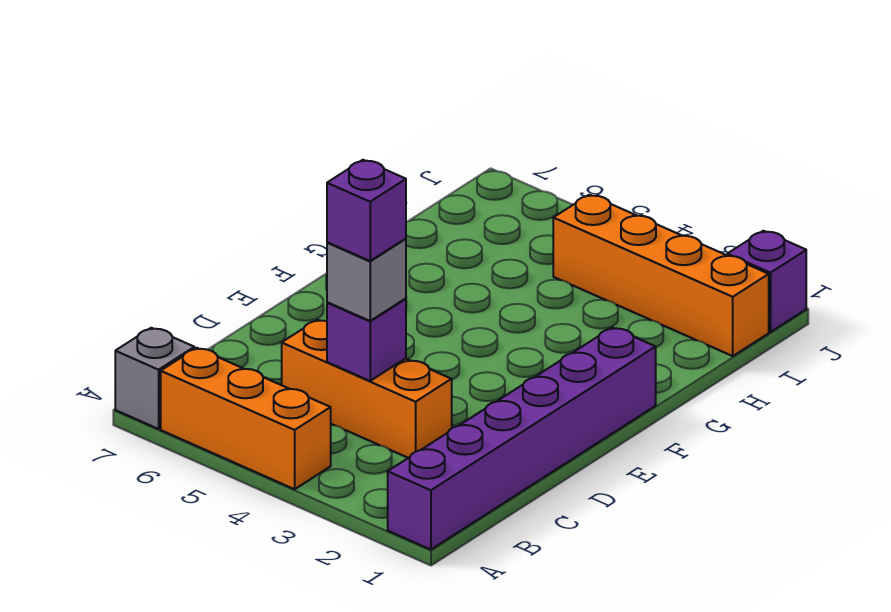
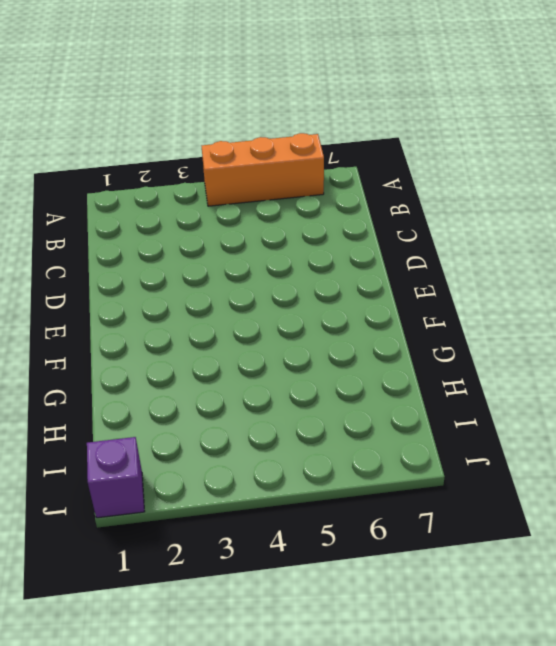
none -> purple 1x6 brick [388,327,656,550]
none -> grey 1x1 brick [115,328,194,429]

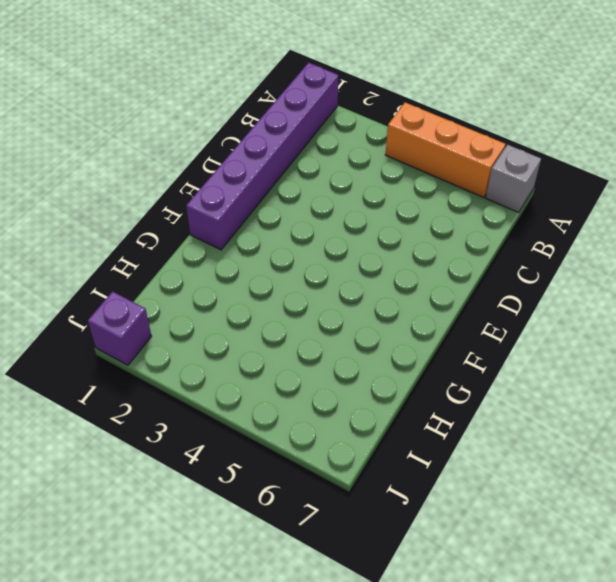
none -> orange 1x3 brick [282,320,452,458]
none -> orange 1x4 brick [553,195,769,356]

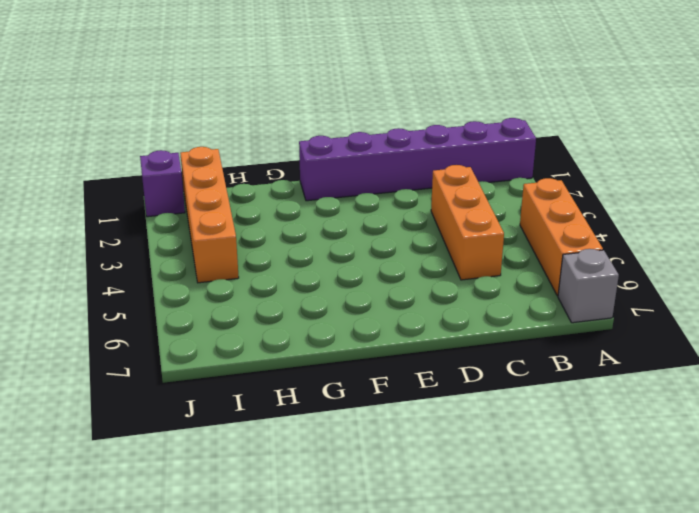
none -> purple 1x1 brick [327,299,406,381]
none -> grey 1x1 brick [327,239,406,321]

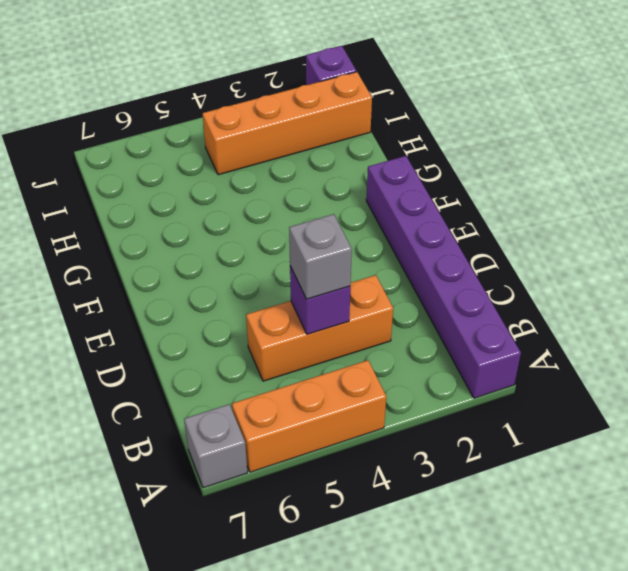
none -> purple 1x1 brick [327,160,406,261]

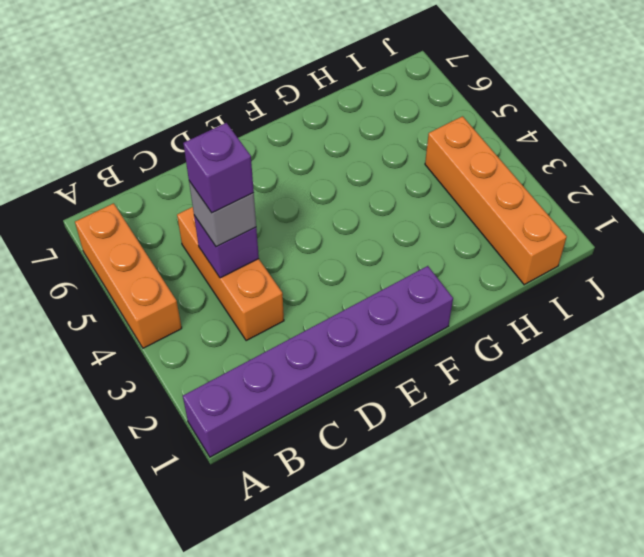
none -> grey 1x1 brick [115,328,194,429]
none -> purple 1x1 brick [727,231,806,332]

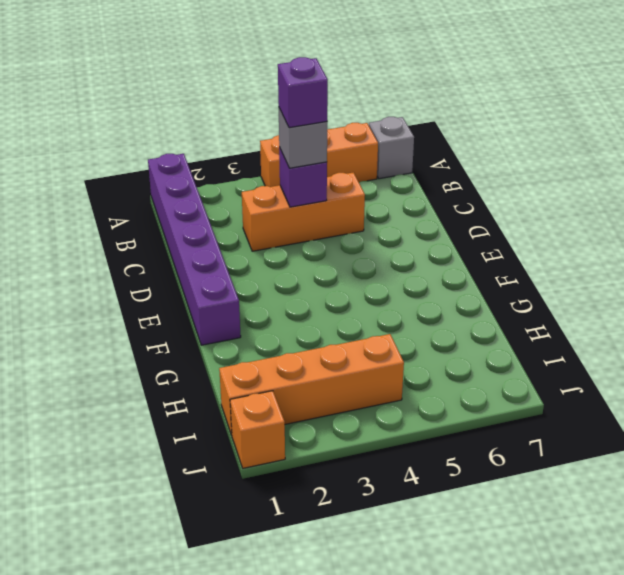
orange 1x1 brick [230,391,285,468] -> purple 1x1 brick [727,231,806,332]

